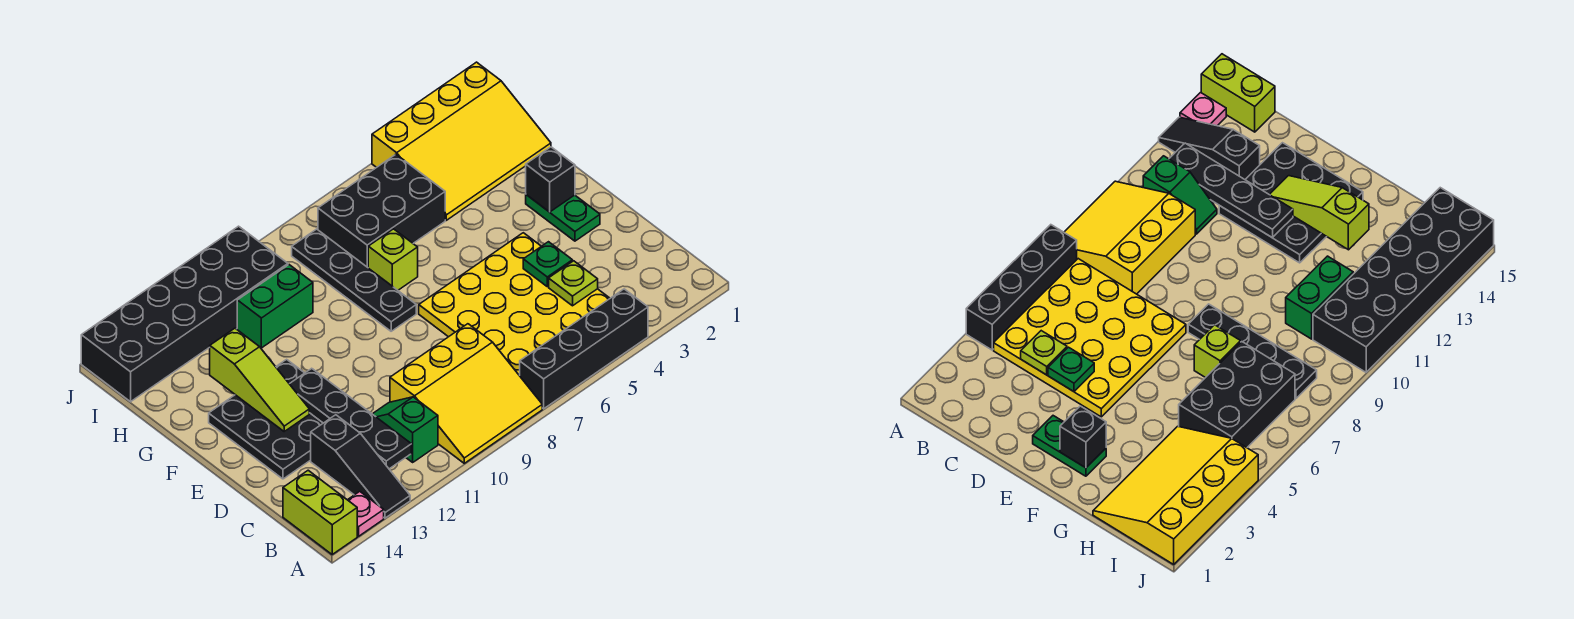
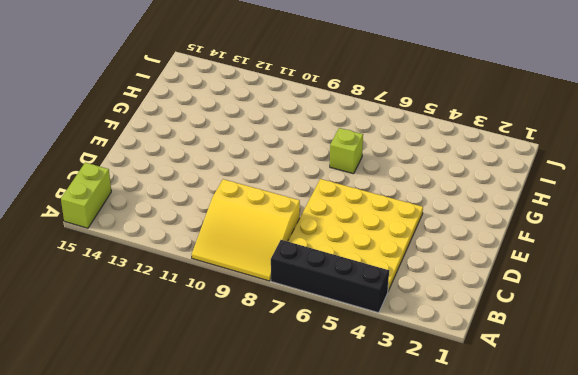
none -> black 1x3 slope [311,415,410,518]
none -> pink 1x1 plate [348,491,384,536]
none -> green 1x2 slope [373,397,438,462]

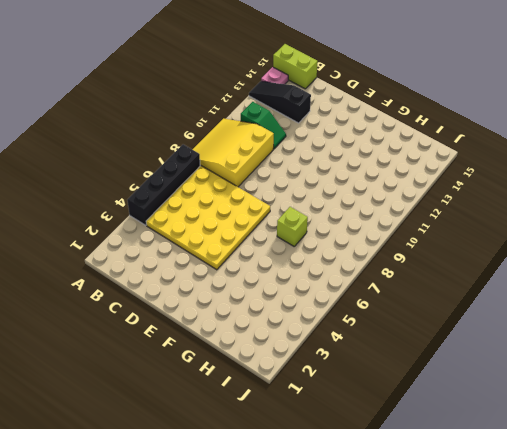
none -> black 3x3 plate [209,359,323,479]
none -> green 1x2 plate [526,195,600,241]
none -> black 1x4 plate [292,229,416,331]

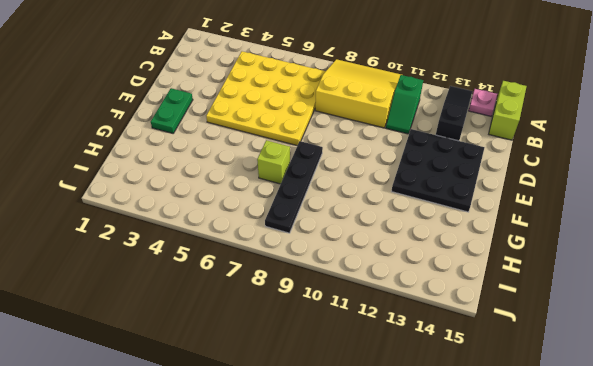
none -> black 1x4 brick [520,289,648,409]
none -> yellow 3x4 slope [372,62,551,220]
none -> black 2x3 brick [318,154,445,267]

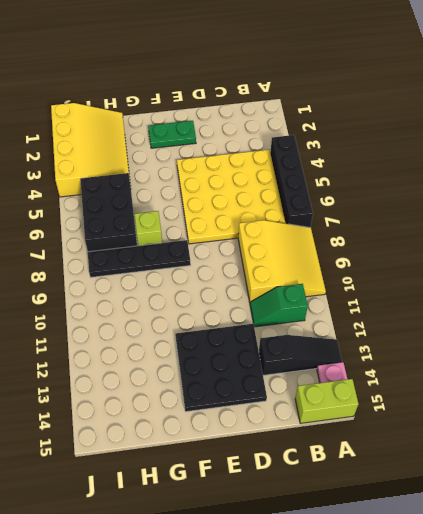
none -> green 1x2 brick [237,265,313,348]
none -> black 2x6 brick [81,226,288,402]
none -> black 1x4 plate [290,368,411,469]

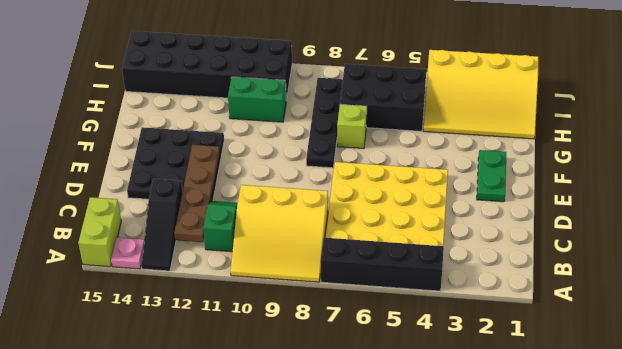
brown 1x4 plate [174,145,220,242] -> black 1x4 plate [290,368,411,469]
none -> lime 1x1 plate [549,261,598,306]
none -> green 1x1 plate [523,242,572,287]
none -> lime 1x3 slope [210,328,309,431]

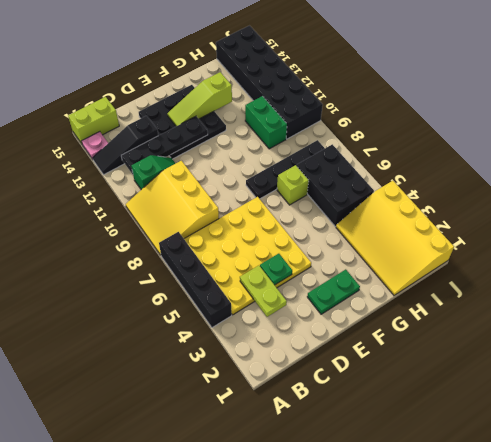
lime 1x2 plate [240,266,287,317] -> lime 1x1 plate [549,261,598,306]
none -> black 1x1 brick [526,147,575,212]

